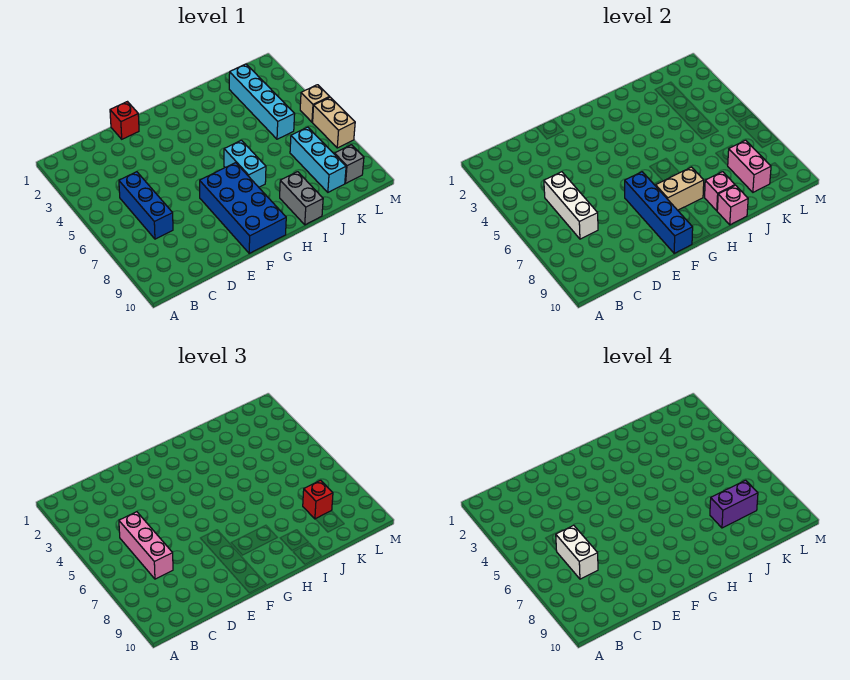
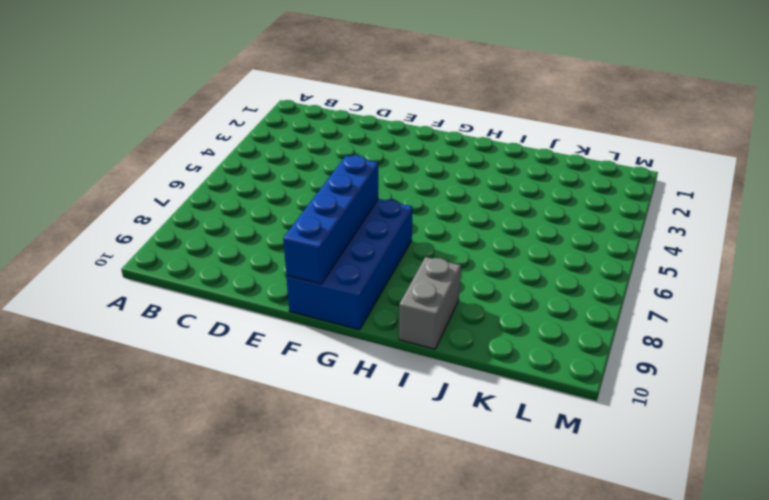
none -> blue 1x3 brick [119,172,173,239]
none -> red 1x1 brick [110,102,139,139]
none -> cyan 1x2 brick [224,140,266,187]

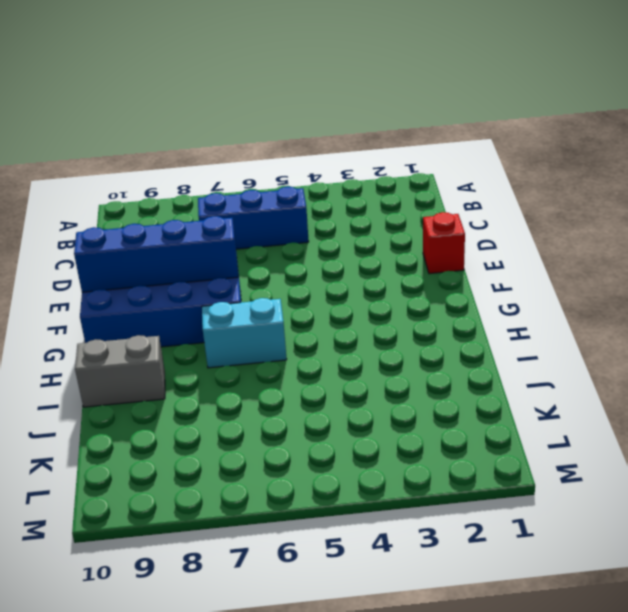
none -> cyan 1x4 brick [229,64,295,139]
none -> cyan 1x3 brick [290,127,346,192]
none -> grey 1x1 brick [334,145,364,183]

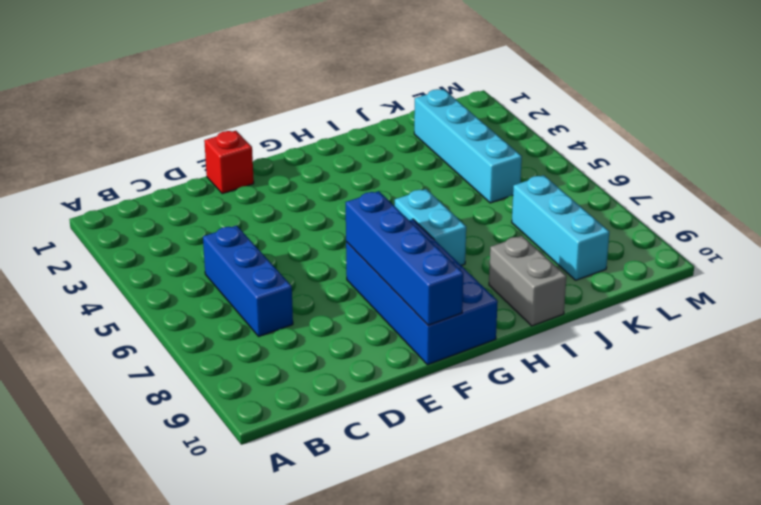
none -> grey 1x1 brick [334,145,364,183]
none -> tan 1x1 brick [300,85,329,122]
none -> tan 1x2 brick [313,97,355,148]

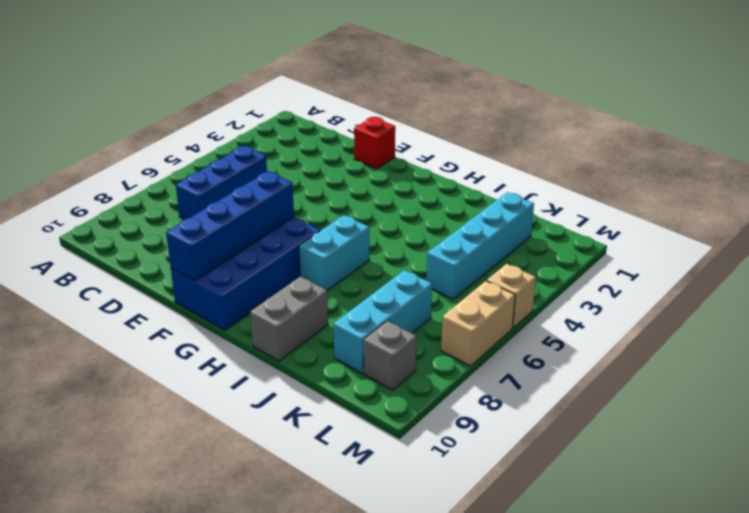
none -> white 1x3 brick [544,172,598,239]
none -> tan 1x2 brick [656,167,704,210]
none -> pink 1x1 brick [705,172,735,211]

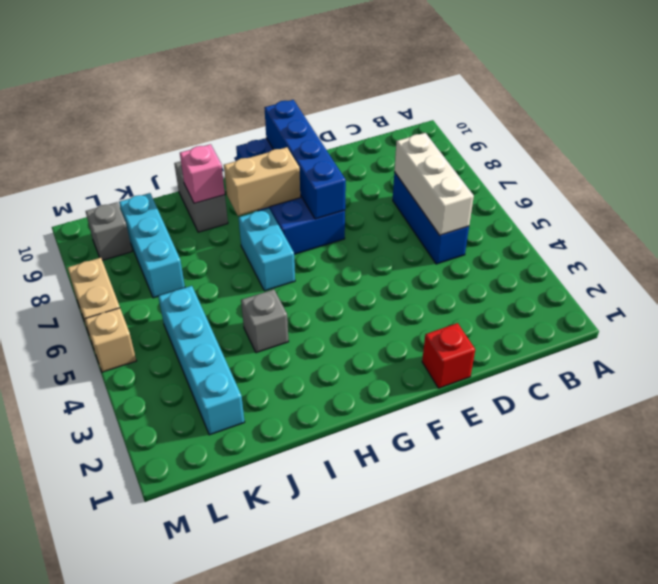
grey 1x1 brick [241,289,289,353] -> none
none -> pink 1x1 brick [717,185,748,225]
none -> pink 1x2 brick [728,140,771,192]
none -> pink 1x3 brick [119,512,173,579]

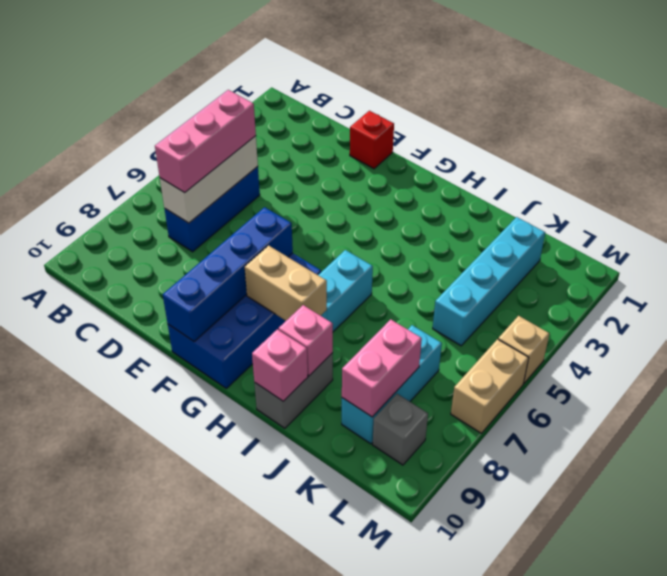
none -> red 1x1 brick [303,480,333,519]
none -> white 1x2 brick [556,525,598,579]
none -> purple 1x2 brick [710,480,758,528]

